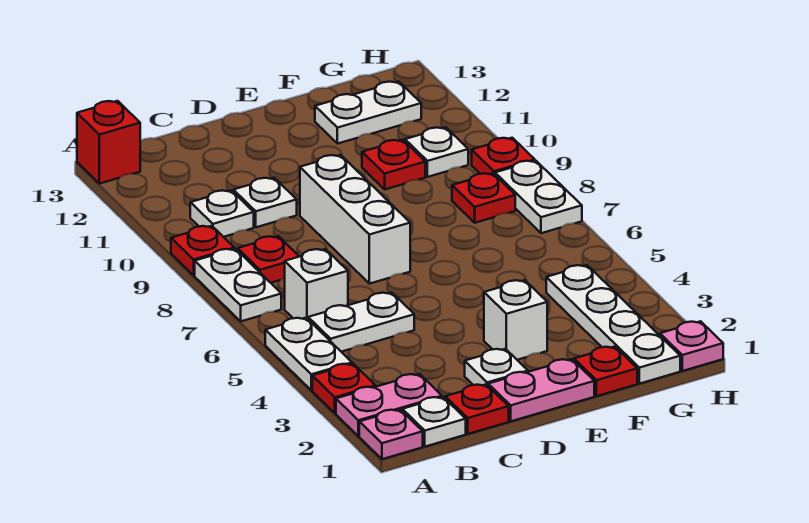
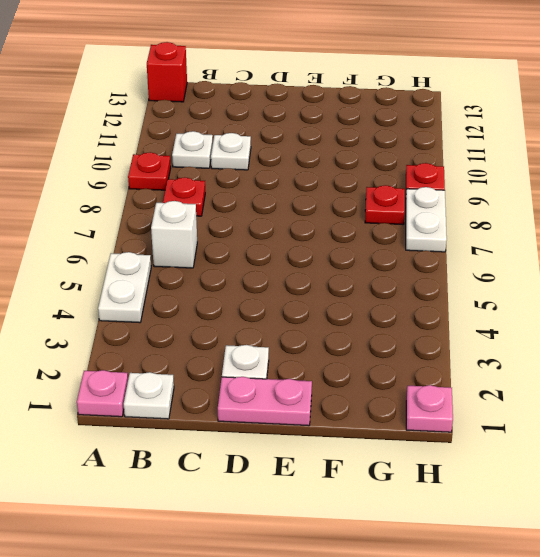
none -> pink 1x2 plate [336,374,442,436]
none -> red 1x1 plate [312,364,376,413]
none -> white 1x2 plate [195,249,281,321]

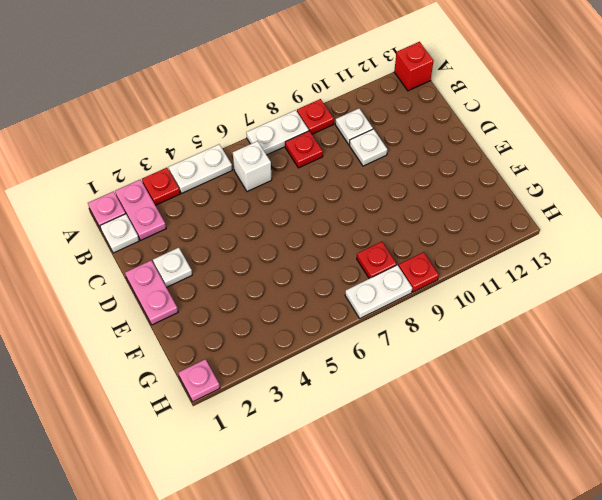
none -> white 1x2 plate [308,293,414,352]
none -> red 1x1 plate [445,384,509,434]
none -> white 1x3 brick [300,155,410,284]

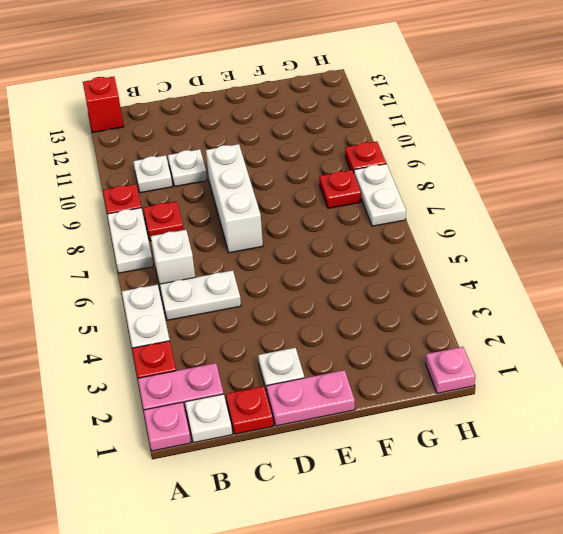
none -> white 1x1 brick [484,280,547,360]
none -> red 1x1 plate [574,347,637,396]
none -> red 1x1 plate [362,140,425,189]

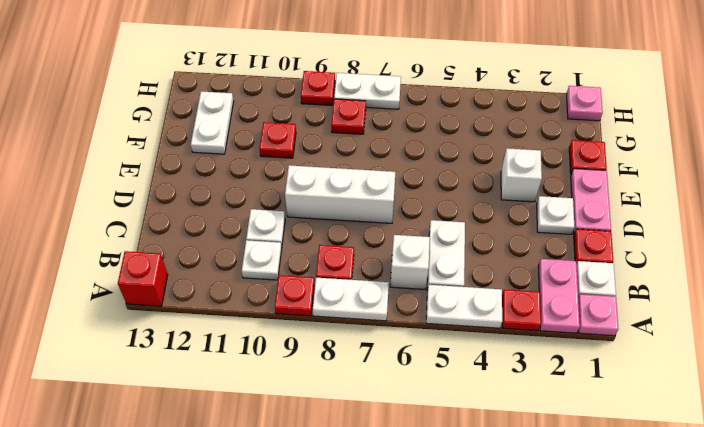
none -> white 1x4 plate [546,265,680,384]
none -> white 1x1 plate [405,127,468,177]

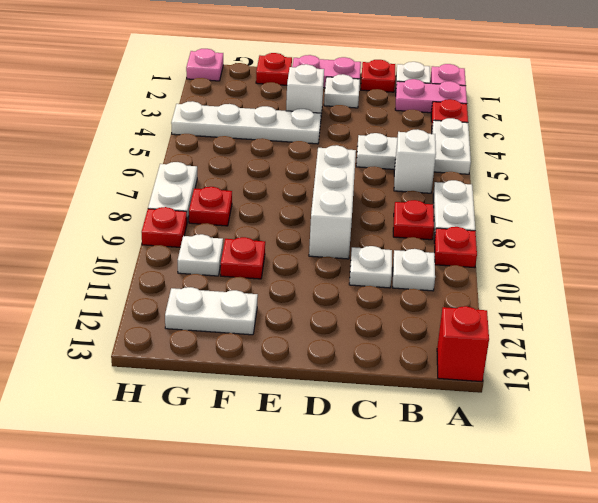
white 1x4 plate [171,101,321,144] -> white 1x4 plate turned to [546,265,680,384]

